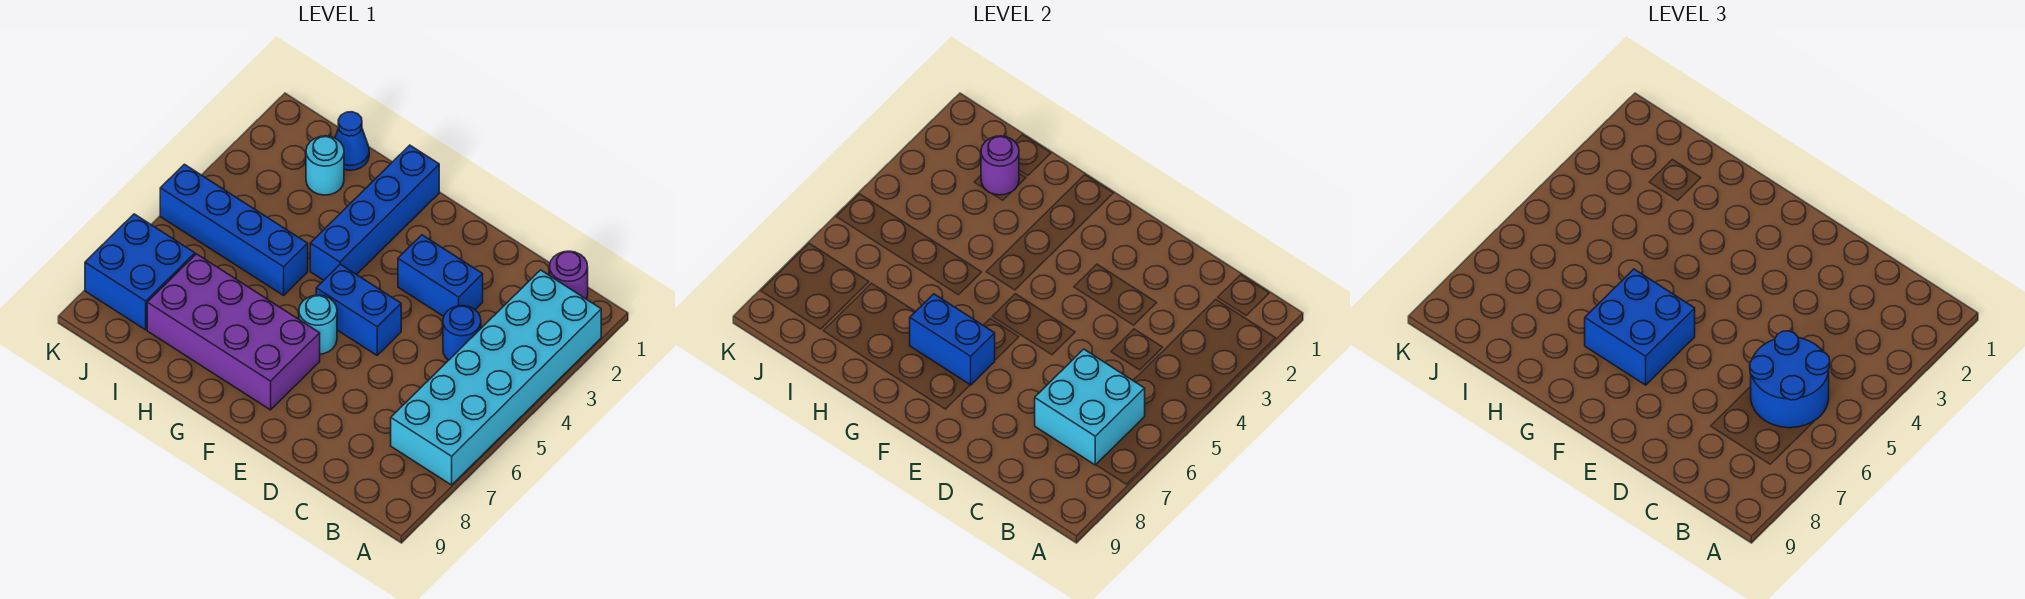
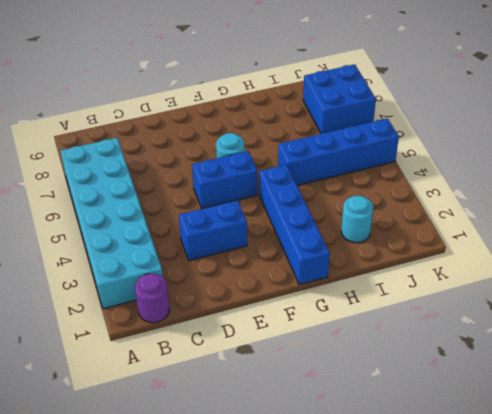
none -> blue 1x1 round brick [443,306,481,360]
none -> purple 2x4 brick [147,254,320,410]
none -> blue 1x1 cone [335,112,369,170]

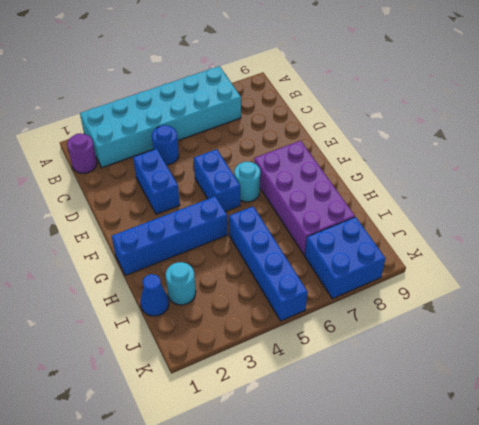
none -> cyan 2x2 brick [1035,349,1145,465]
none -> blue 1x2 brick [910,294,995,385]
none -> purple 1x1 round brick [981,136,1019,195]

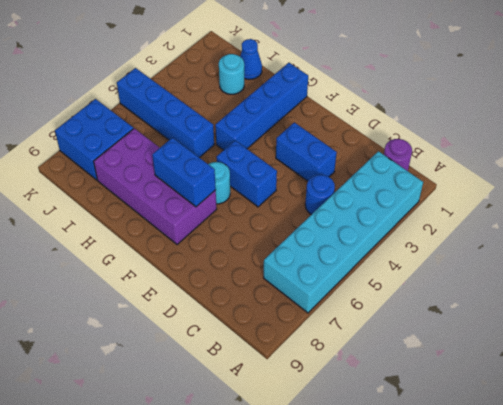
none -> cyan 2x2 brick [1035,349,1145,465]
none -> purple 1x1 round brick [981,136,1019,195]
none -> blue 2x2 round brick [1750,331,1830,428]

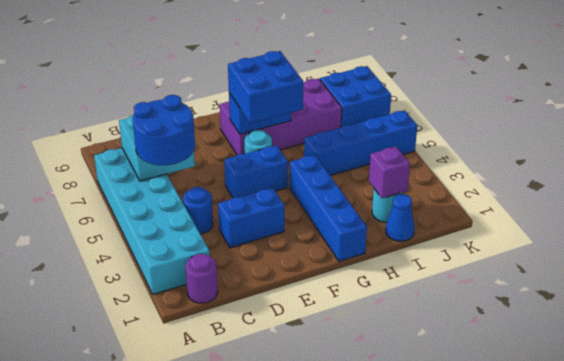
purple 1x1 brick [369,147,410,198] -> purple 1x1 round brick [981,136,1019,195]

